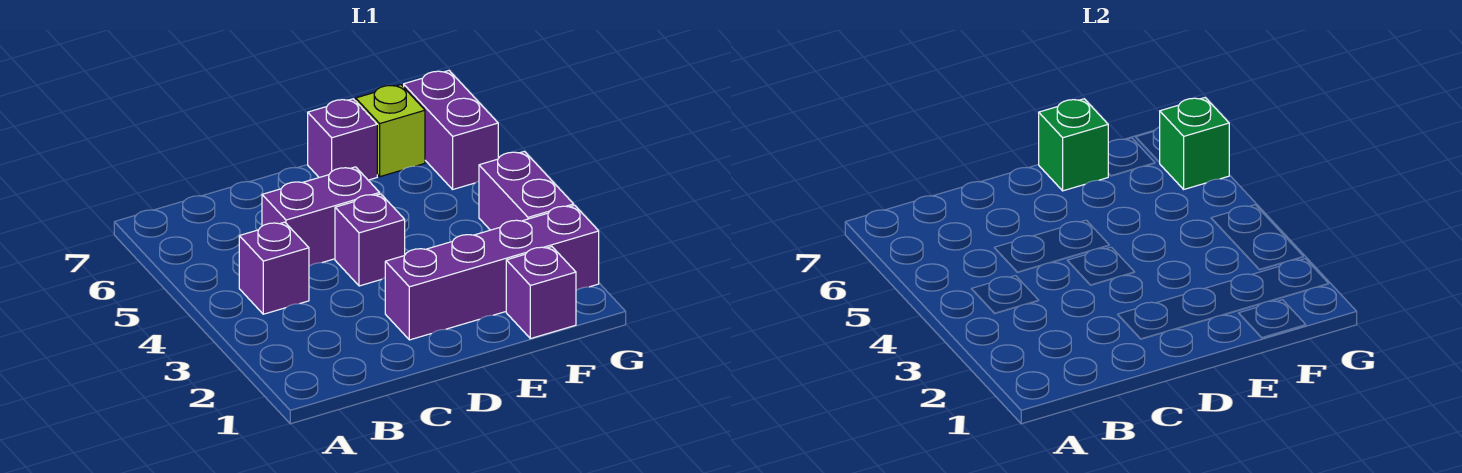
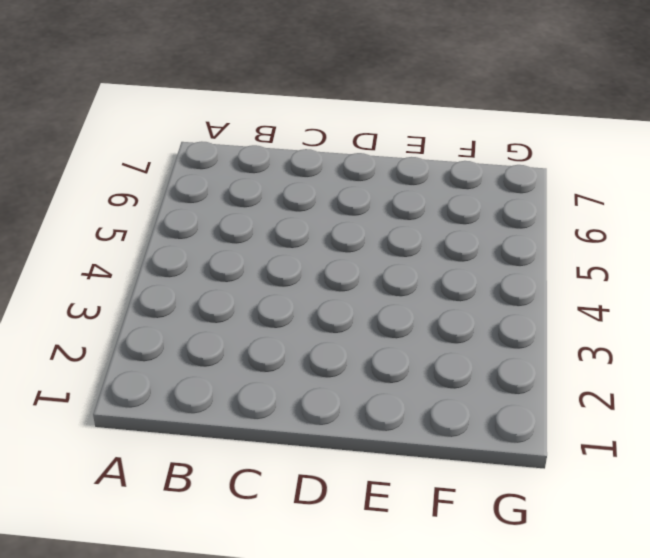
none -> purple 1x1 brick [239,222,309,314]
none -> purple 1x2 brick [262,167,380,266]

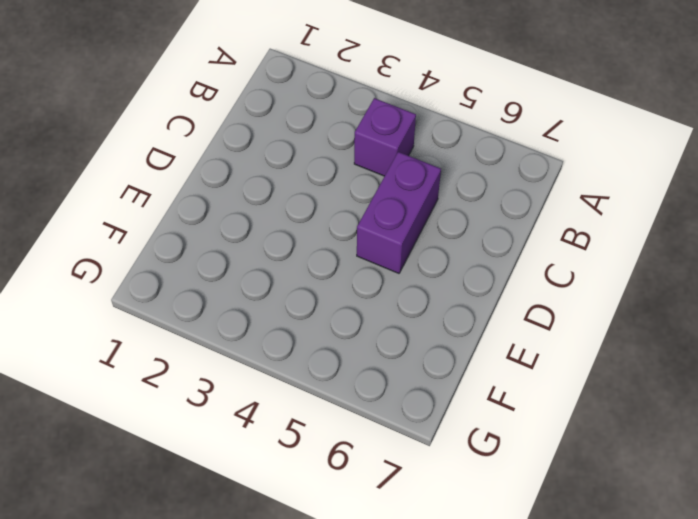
none -> purple 1x4 brick [385,205,599,340]
none -> purple 1x1 brick [335,194,405,286]

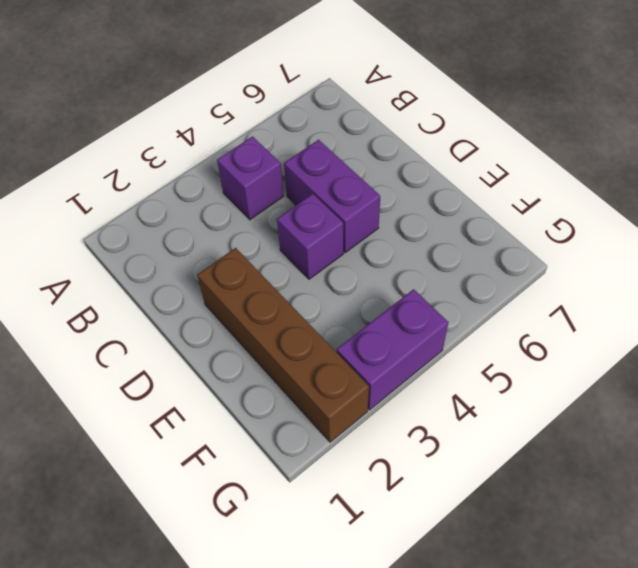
brown 1x4 brick [197,248,369,442] -> purple 1x4 brick [385,205,599,340]
none -> purple 1x1 brick [308,99,377,180]
none -> purple 1x1 brick [506,247,576,339]

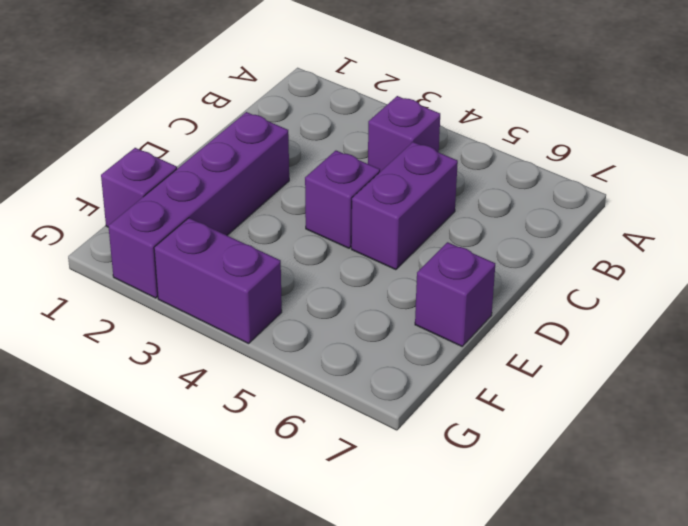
none -> lime 1x1 brick [356,85,425,177]
none -> purple 1x2 brick [404,71,498,189]

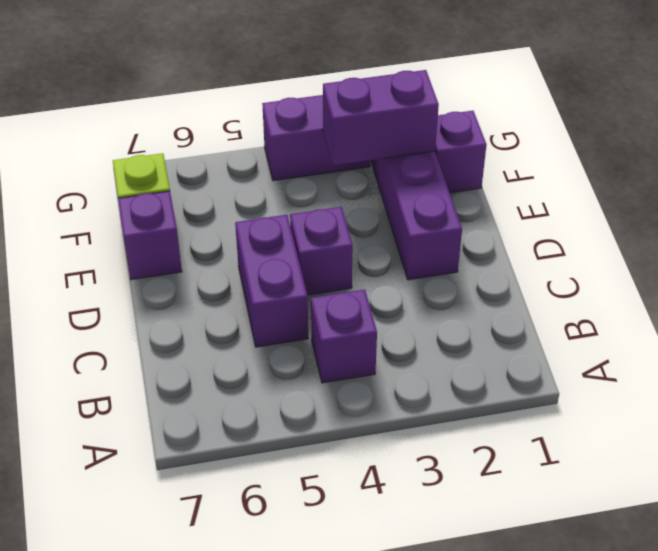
purple 1x2 brick [323,70,439,166] -> purple 1x2 brick moved to [404,71,498,189]
none -> green 1x1 brick [1039,99,1108,191]
none -> green 1x1 brick [1159,98,1229,189]

